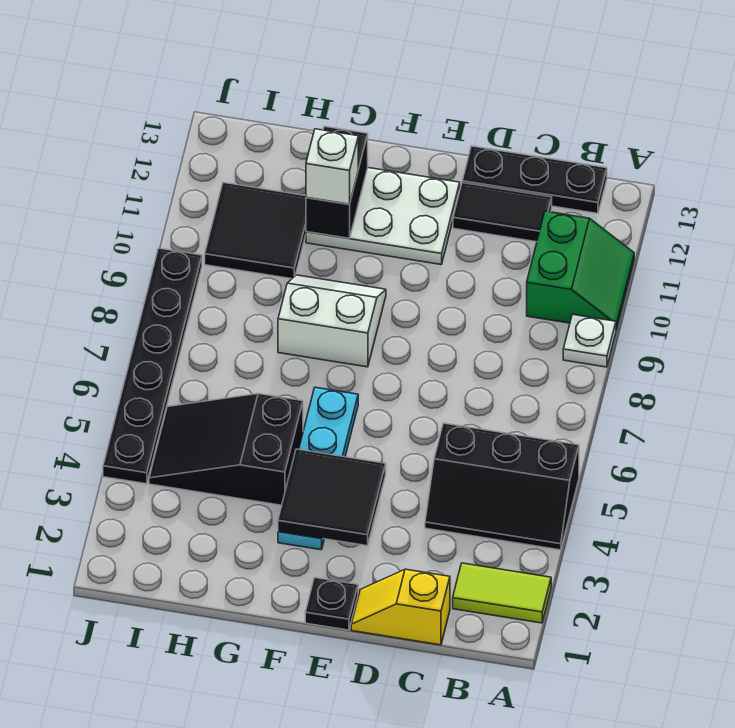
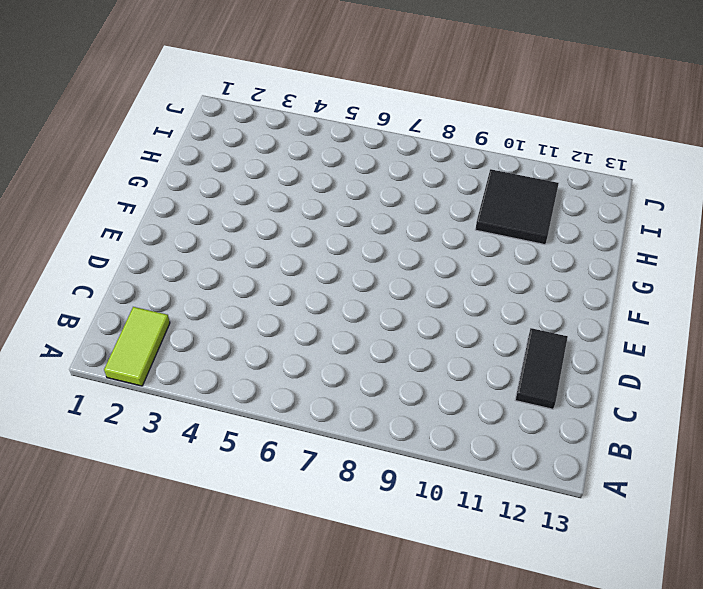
none -> black 2x3 slope [425,423,579,550]
none -> white 1x1 plate [563,314,616,367]
none -> green 2x2 slope [527,211,634,330]

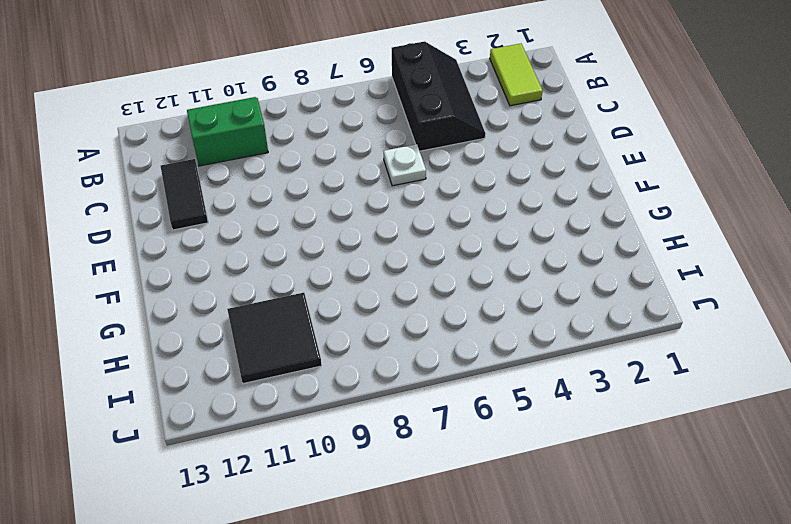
white 1x1 plate [384,144,426,186] -> white 1x1 plate moved to [563,314,616,367]
none -> black 1x3 plate [462,146,607,213]
none -> yellow 1x2 slope [351,569,450,645]
none -> black 1x1 plate [305,578,358,630]

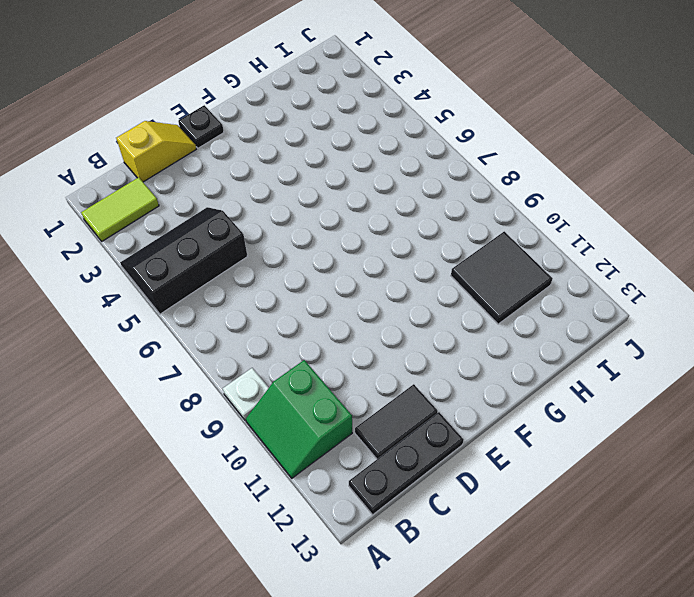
none -> white 2x3 plate [306,168,460,264]
none -> cyan 1x4 plate [278,387,358,550]
none -> white 2x2 slope [278,275,386,367]

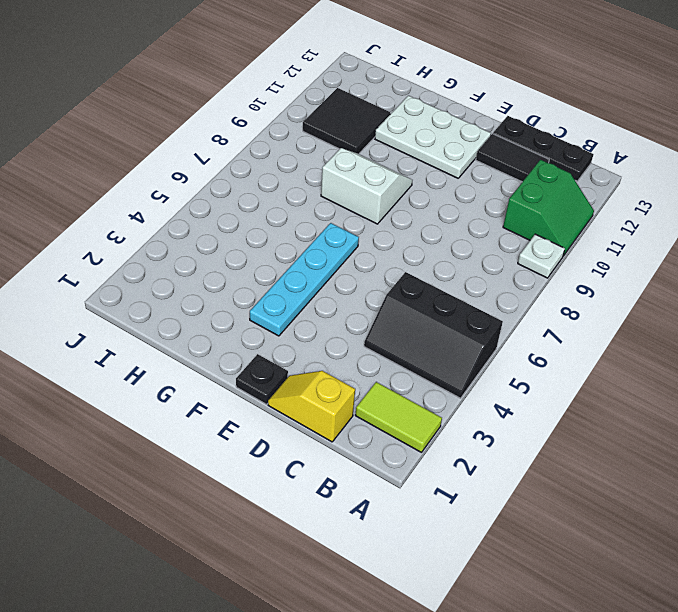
none -> black 2x3 slope [149,394,303,505]
none -> black 1x6 plate [103,248,202,484]
none -> black 2x2 tile [278,449,386,546]

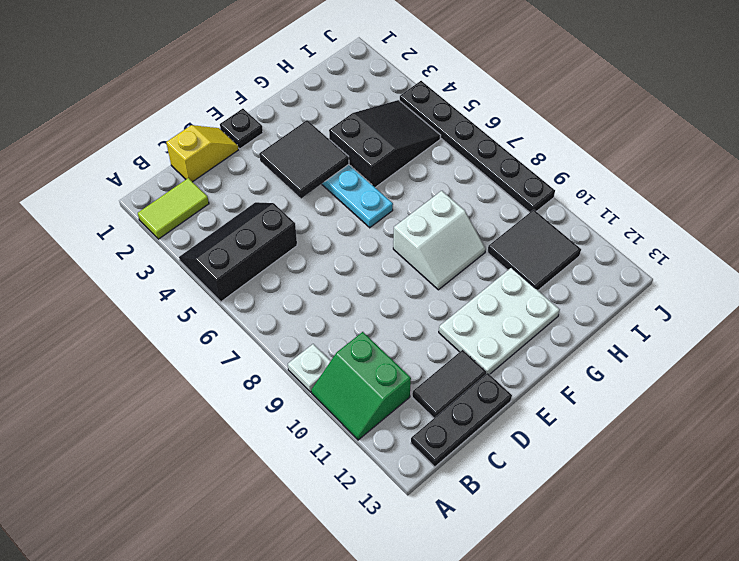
none -> black 1x2 brick [306,126,368,238]
none -> white 1x1 brick [306,129,358,204]

